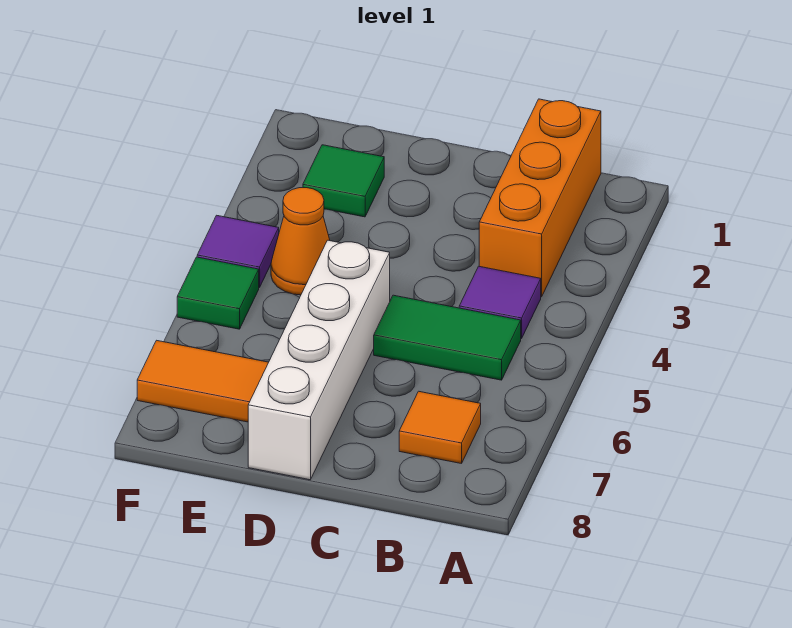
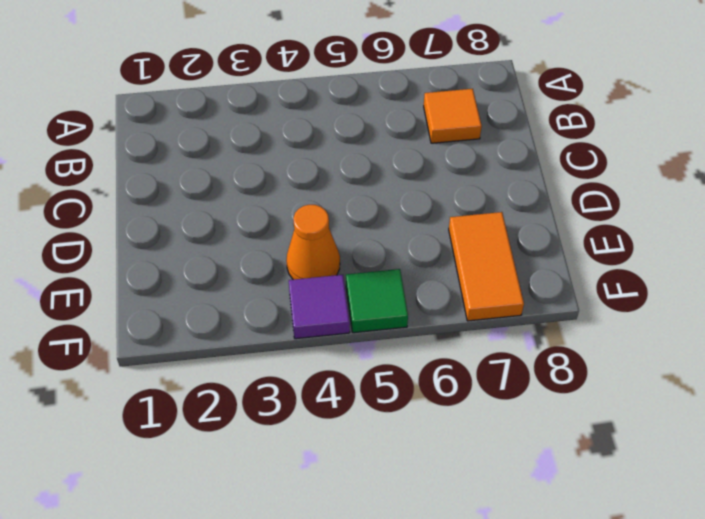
none -> orange 1x3 brick [479,99,601,297]
none -> purple 1x1 tile [459,266,541,339]

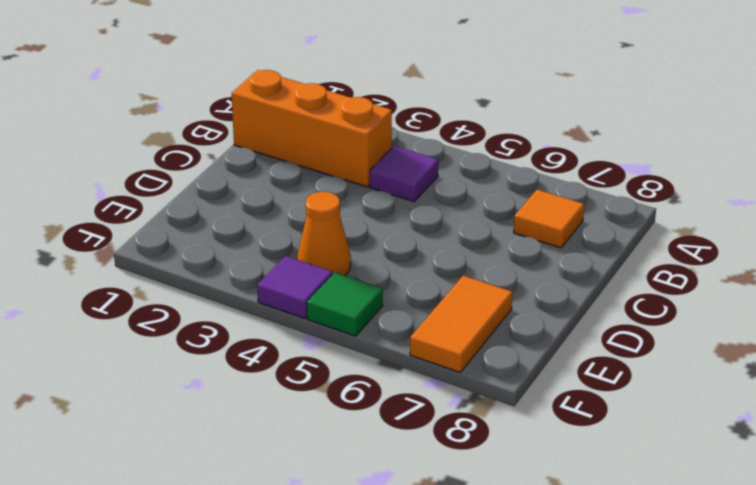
none -> green 1x2 tile [374,295,521,380]
none -> white 1x4 brick [248,240,390,480]

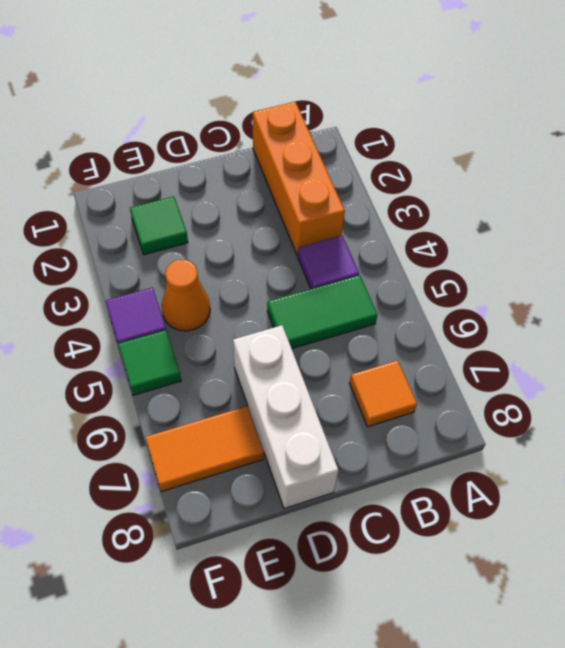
white 1x3 brick [233,325,338,509] -> white 1x4 brick [248,240,390,480]

